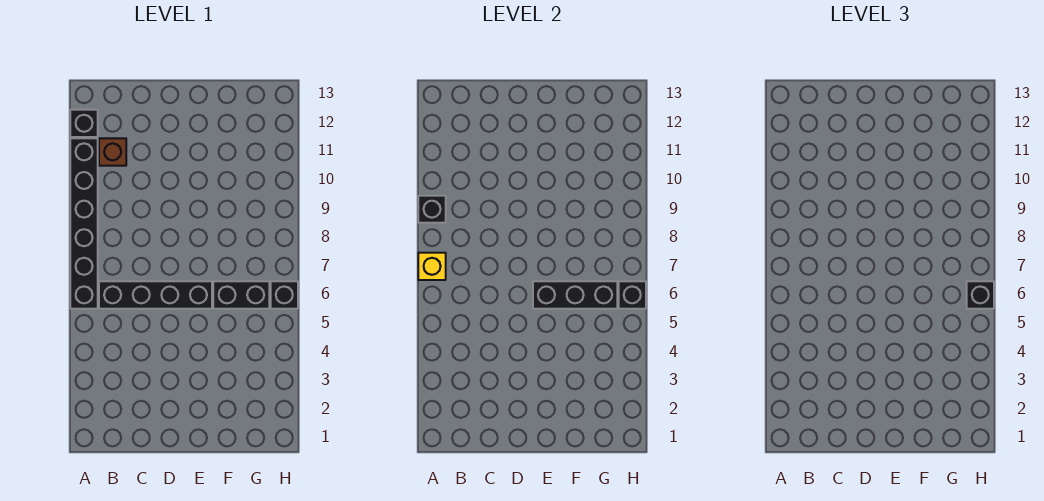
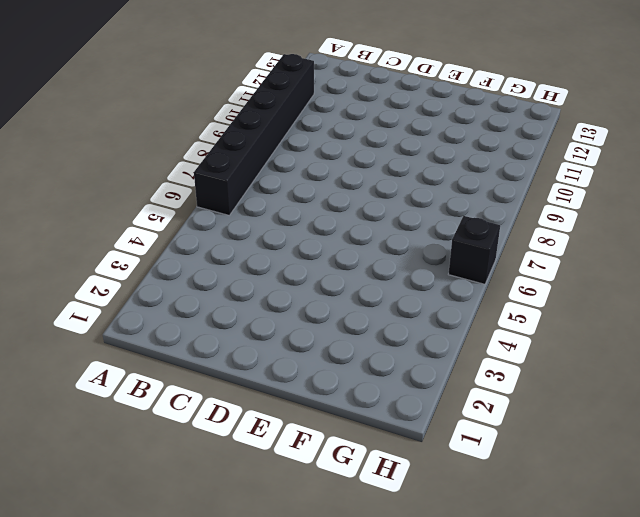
none -> black 1x1 brick [70,110,98,137]
none -> black 1x4 brick [99,281,212,309]

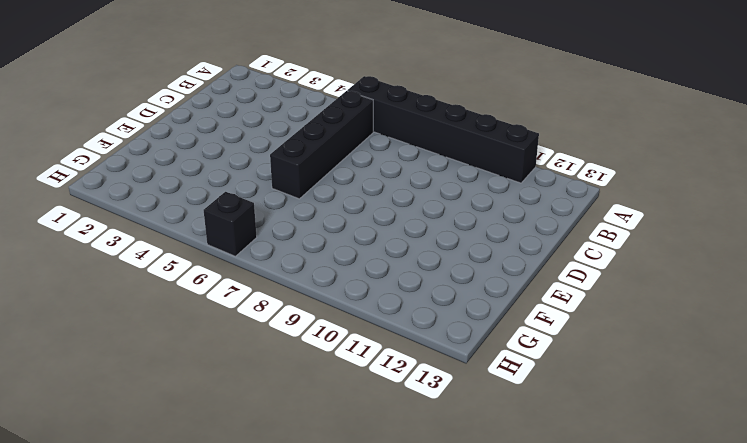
none -> black 1x1 brick [70,110,98,137]
none -> brown 1x1 brick [99,138,126,166]

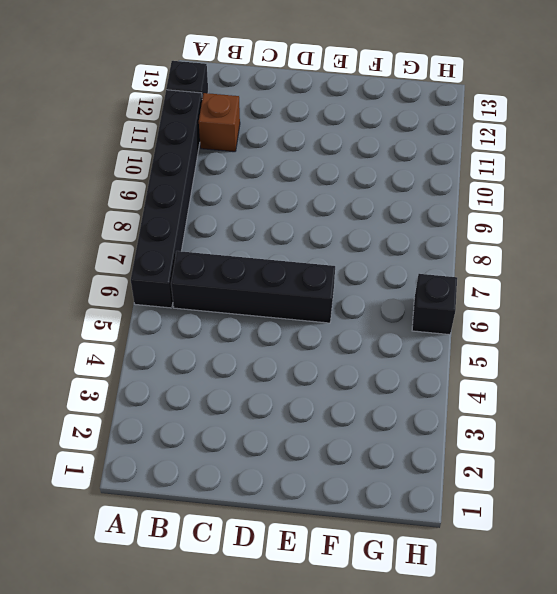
none -> black 1x2 brick [213,281,269,309]
none -> yellow 1x1 brick [418,253,446,280]

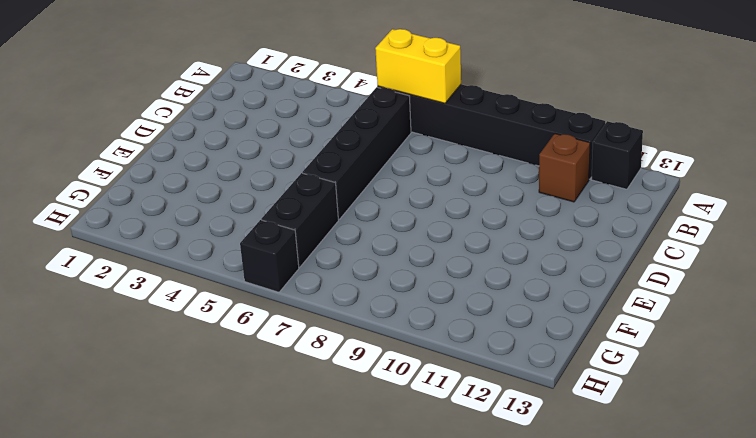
yellow 1x2 brick [375,29,461,103] -> yellow 1x1 brick [418,253,446,280]
none -> black 1x1 brick [418,196,446,223]
none -> black 1x3 brick [533,281,617,309]

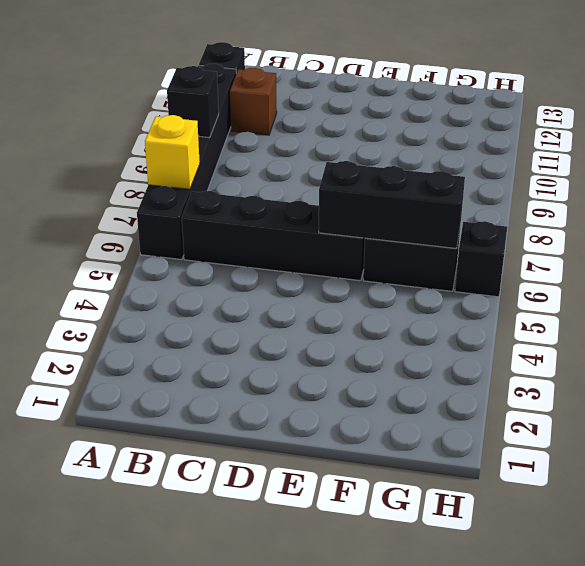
none -> black 1x1 brick [619,281,646,309]
none -> black 1x1 brick [967,281,994,309]

